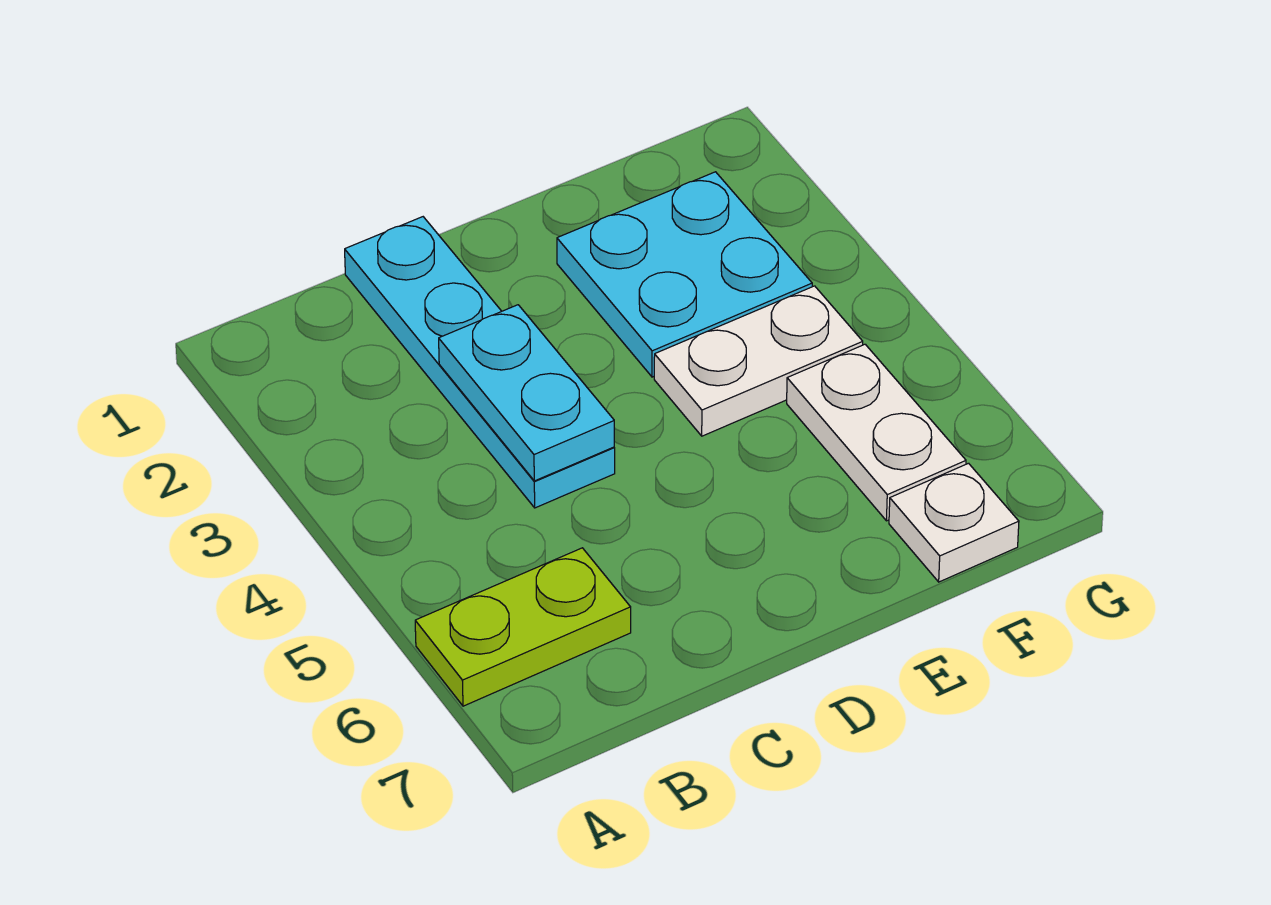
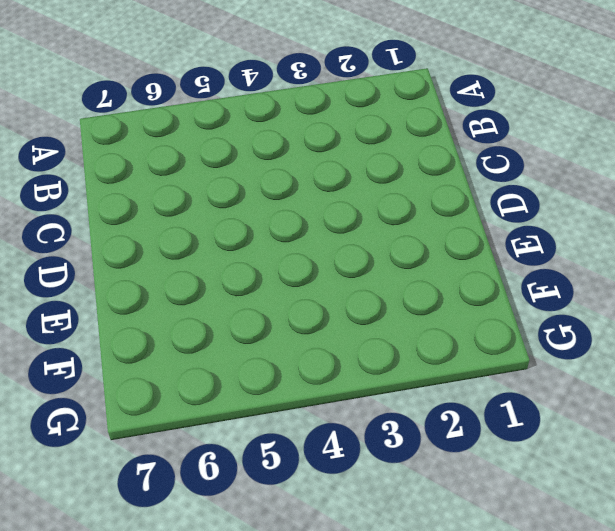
none -> lime 1x2 plate [415,548,631,706]
none -> cyan 1x4 plate [345,217,615,508]

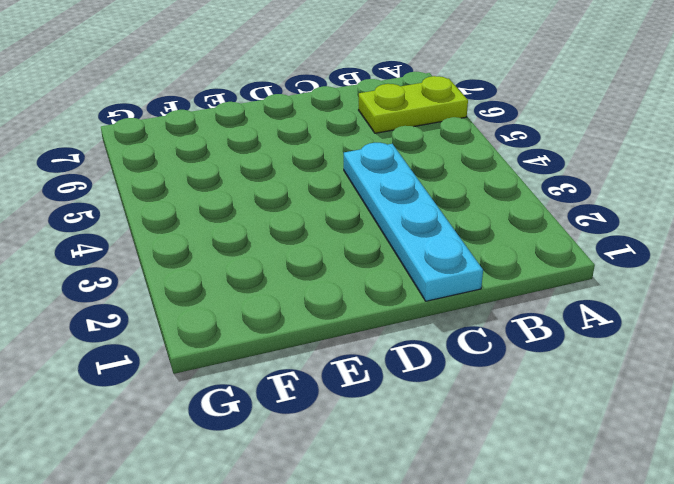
none -> cyan 2x2 plate [557,172,812,377]
none -> white 1x2 plate [654,286,863,436]

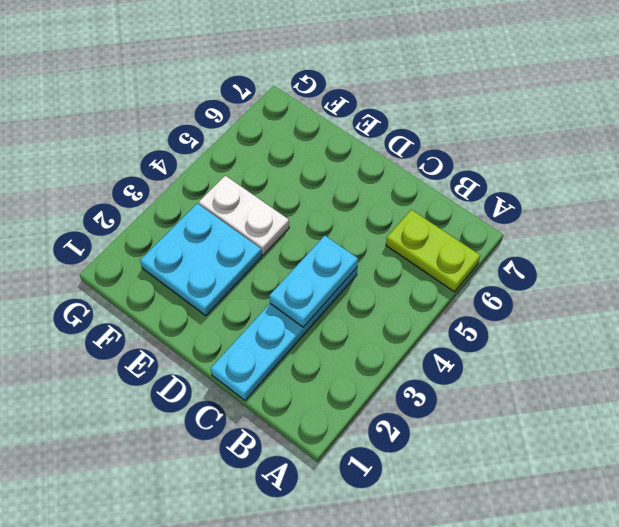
none -> white 1x2 plate [787,344,966,521]
none -> white 1x1 plate [889,463,1019,582]

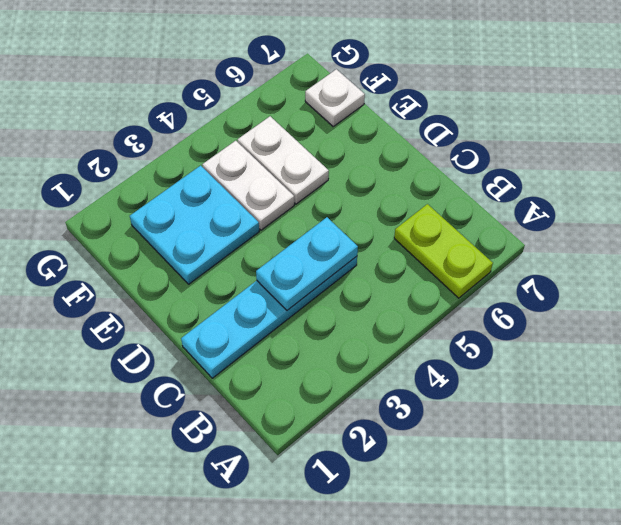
white 1x2 plate [238,116,329,204] -> white 1x2 plate turned to [787,344,966,521]

